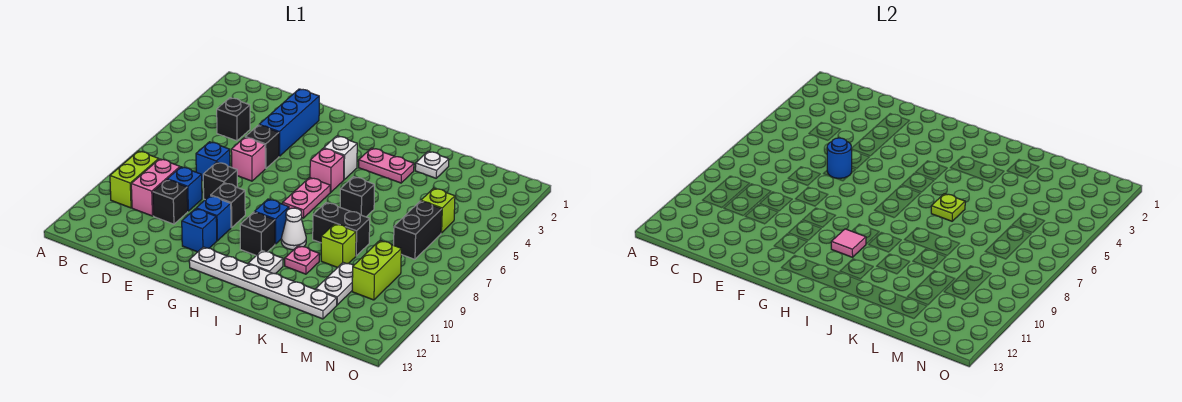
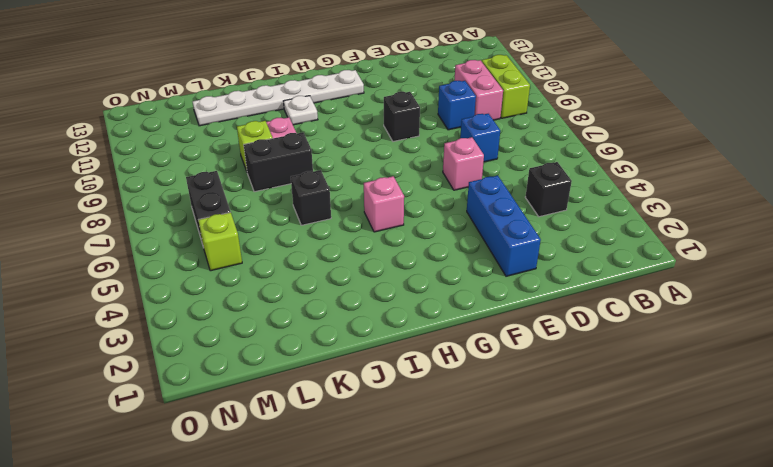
none -> black 1x1 brick [153,180,188,224]
none -> black 1x1 brick [246,125,279,169]
none -> black 1x1 brick [203,162,238,200]
none -> blue 1x1 brick [196,196,231,241]

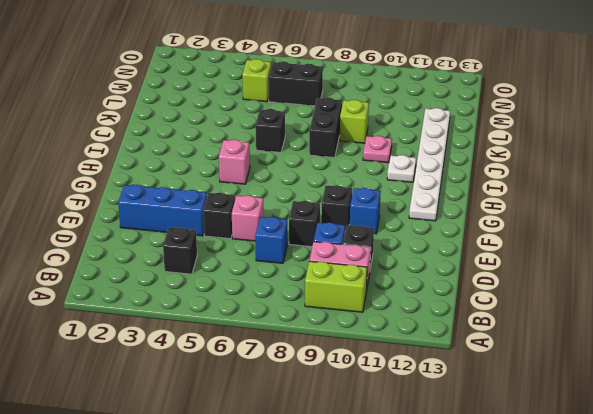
none -> blue 1x1 brick [182,209,217,252]
none -> white 1x1 brick [324,136,357,180]
none -> pink 1x2 plate [283,178,330,218]
none -> blue 1x1 brick [254,199,289,244]

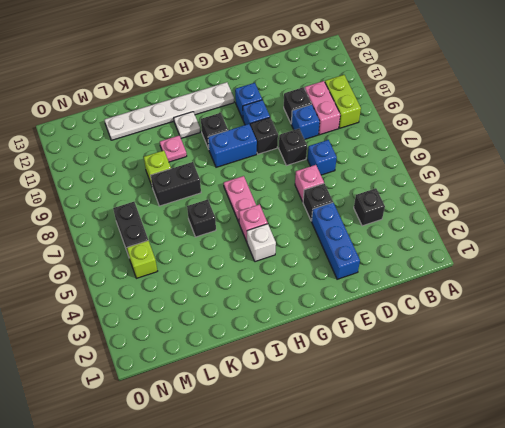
blue 1x2 brick [208,124,257,167] -> blue 1x1 brick [254,199,289,244]
none -> pink 1x2 plate [359,148,414,183]
none -> white 1x1 cone [281,208,306,250]
none -> white 1x1 plate [415,151,449,178]
none -> white 1x2 plate [316,262,353,305]

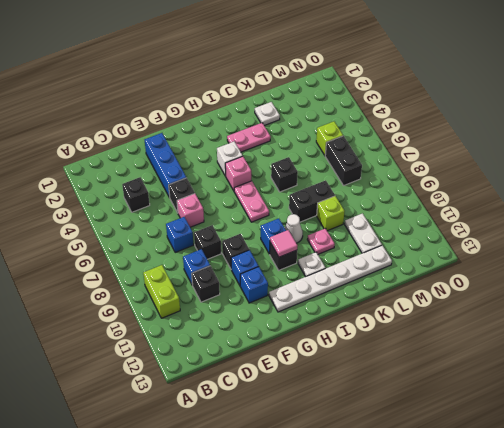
none -> pink 1x2 brick [131,159,180,216]
none -> lime 1x2 brick [352,241,401,300]
none -> blue 1x1 round brick [827,138,852,178]
none -> lime 1x1 plate [931,194,965,221]

